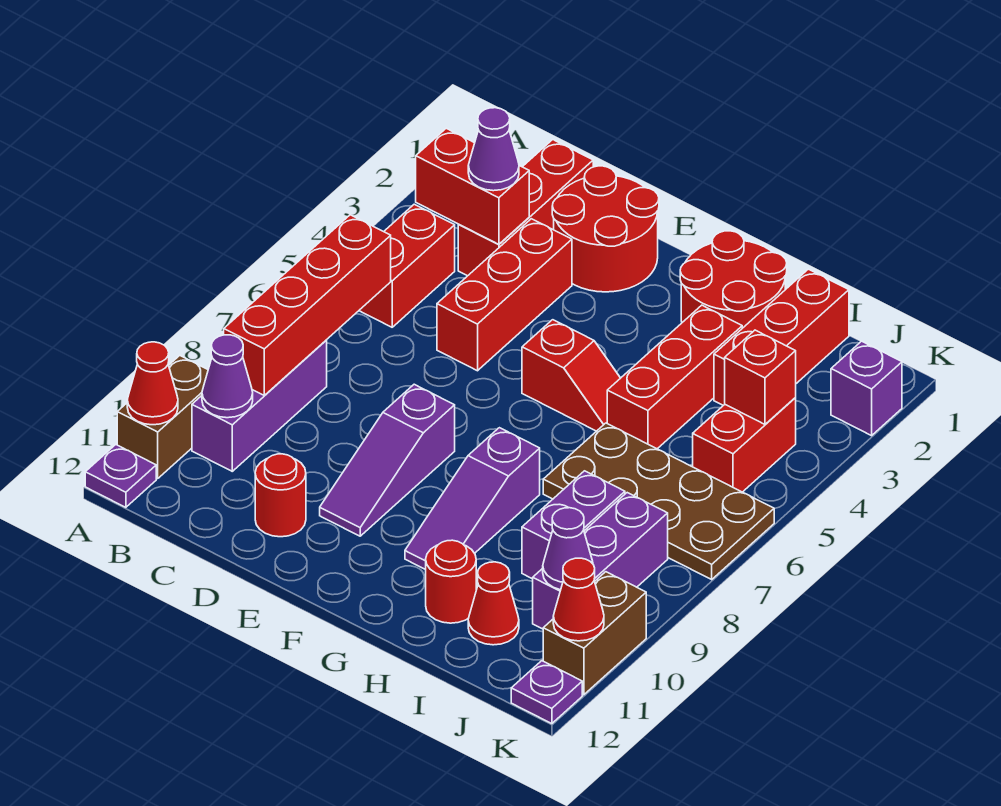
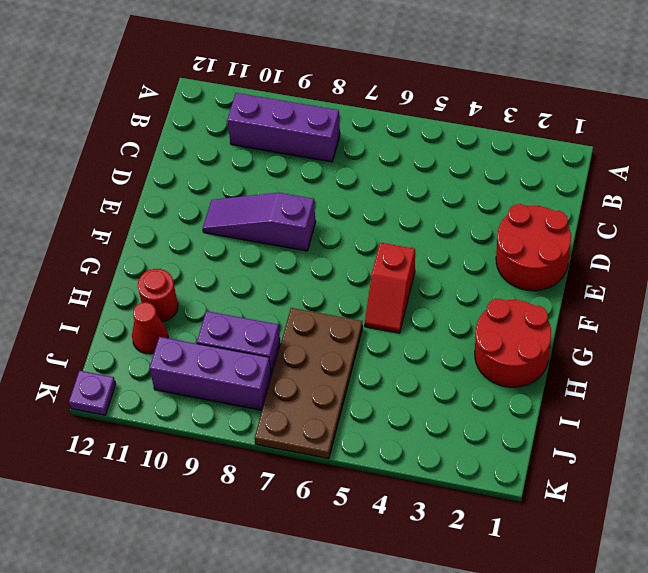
none -> brown 1x2 brick [117,356,208,478]
none -> purple 1x1 plate [85,445,156,507]
none -> red 1x2 brick [359,204,455,327]
none -> red 1x3 brick [458,140,593,276]

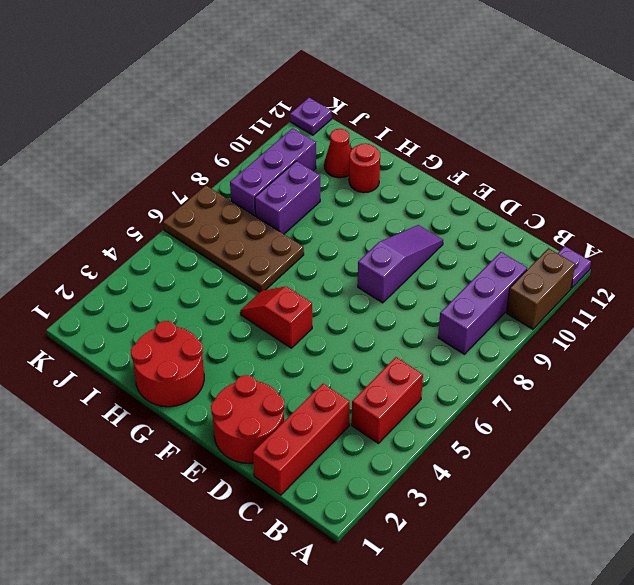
none -> red 1x3 brick [437,219,572,371]
none -> red 1x1 round brick [255,454,306,537]
none -> purple 1x3 slope [405,428,540,570]
none -> red 1x3 brick [607,305,742,449]

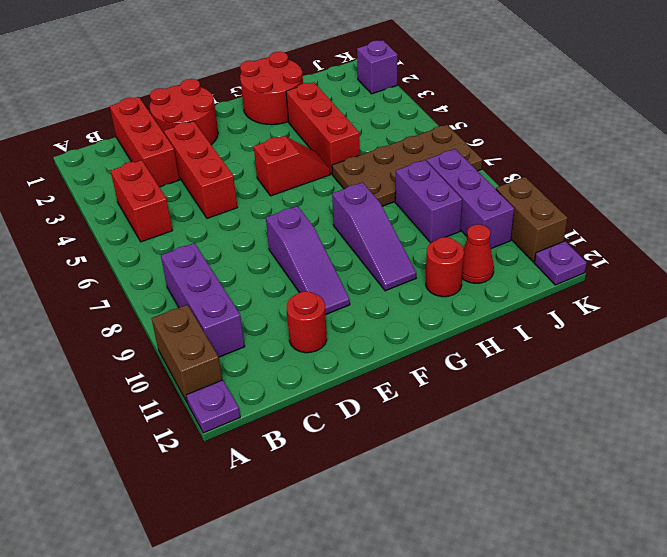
none -> red 1x3 brick [714,269,849,405]
none -> red 1x2 brick [693,398,796,492]
none -> red 1x1 cone [127,342,178,425]
none -> red 1x2 brick [416,128,529,245]

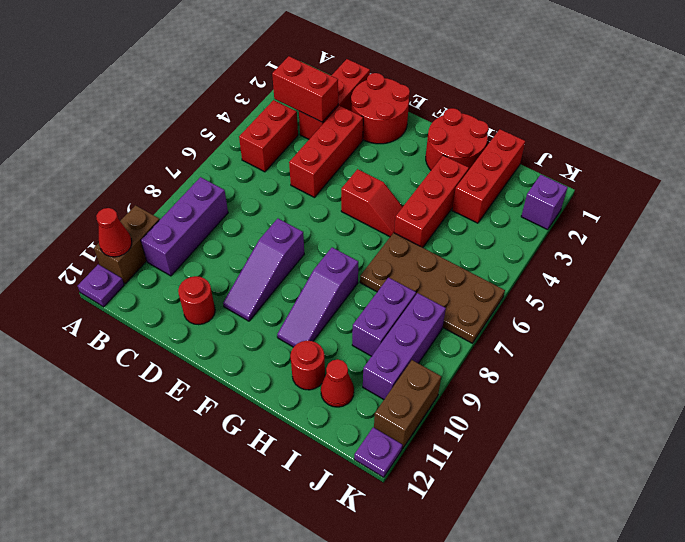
none -> red 1x2 brick [693,398,796,492]
none -> red 1x4 brick [224,215,391,396]
none -> purple 1x1 cone [202,335,253,418]
none -> red 1x1 brick [725,330,796,424]

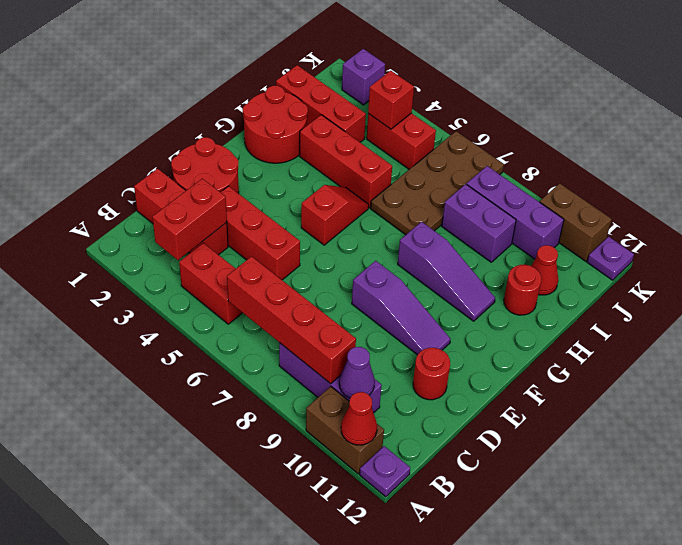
none -> purple 1x1 cone [543,508,593,590]
none -> red 1x1 cone [553,558,604,641]
none -> purple 1x1 cone [468,108,519,191]

